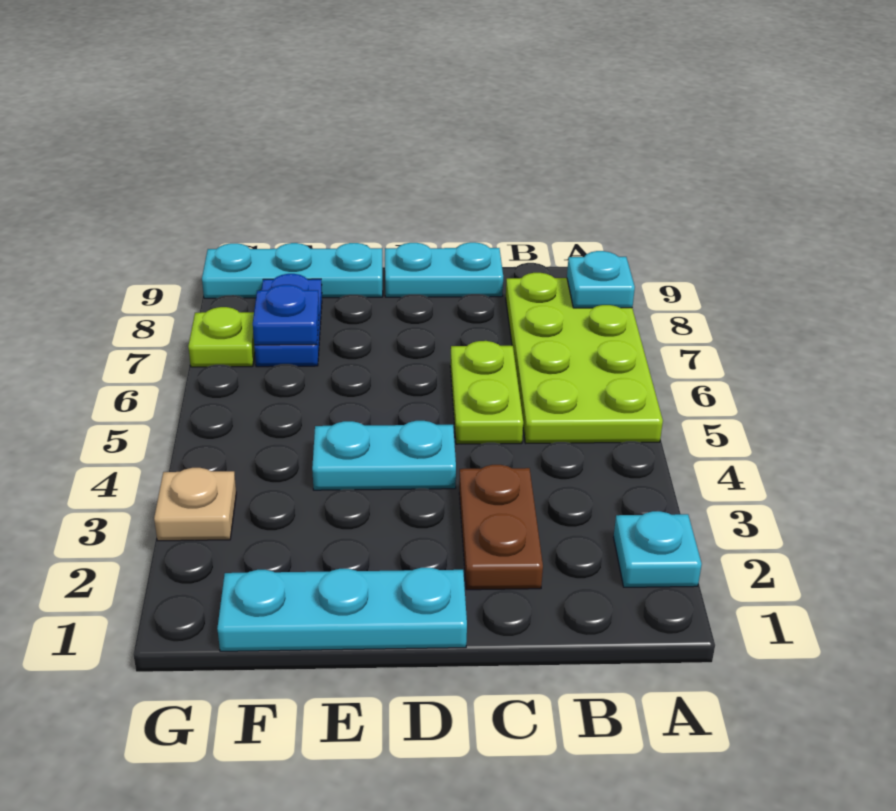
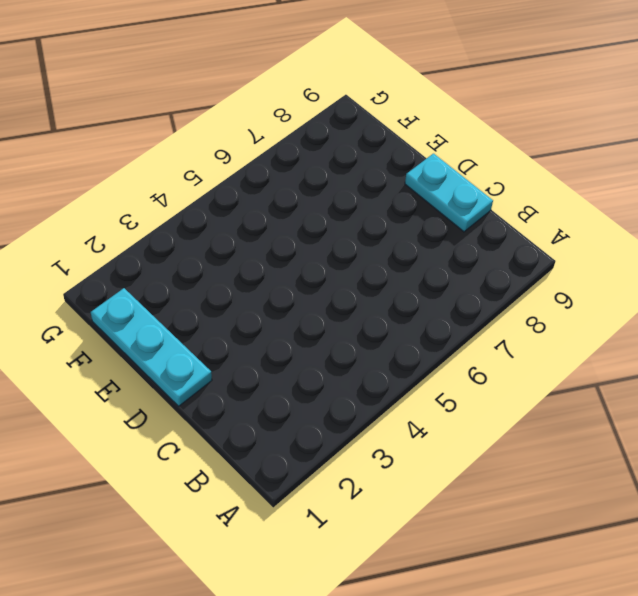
none -> cyan 1x1 plate [614,511,702,587]
none -> lime 2x4 plate [506,273,663,443]
none -> brown 1x2 plate [459,465,543,590]

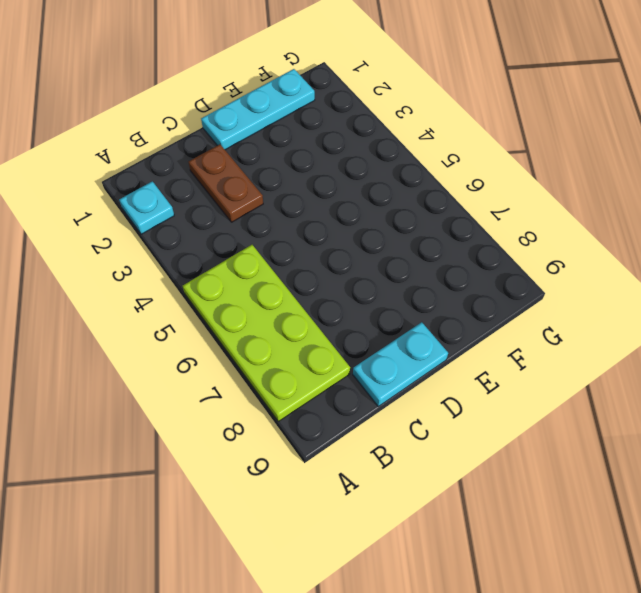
none -> lime 1x2 plate [450,341,523,444]
none -> cyan 1x2 plate [312,421,456,490]
none -> cyan 1x3 plate [202,243,383,298]

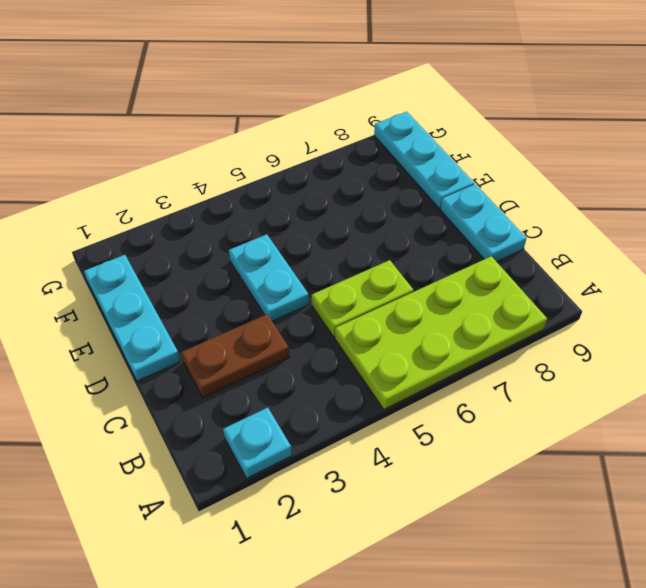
none -> blue 1x2 plate [254,274,322,367]
none -> tan 1x1 plate [154,468,236,541]
none -> lime 1x1 plate [188,307,255,367]

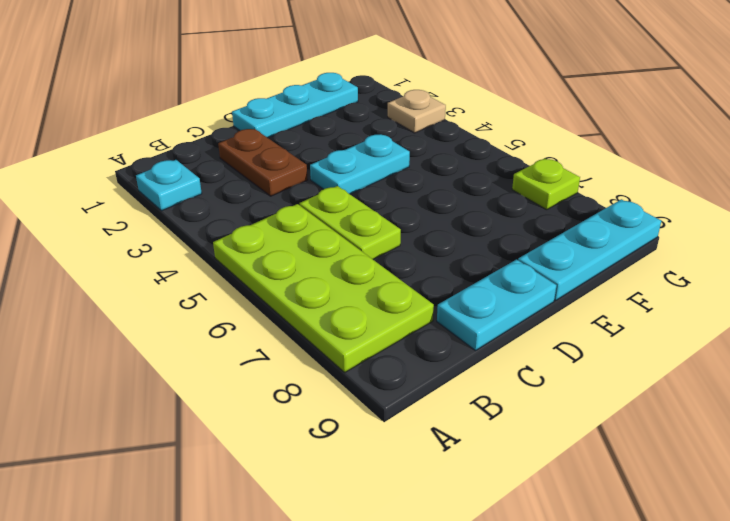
none -> blue 1x2 plate [254,274,322,367]
none -> cyan 1x1 plate [567,251,635,308]
none -> blue 1x1 plate [253,285,319,345]

